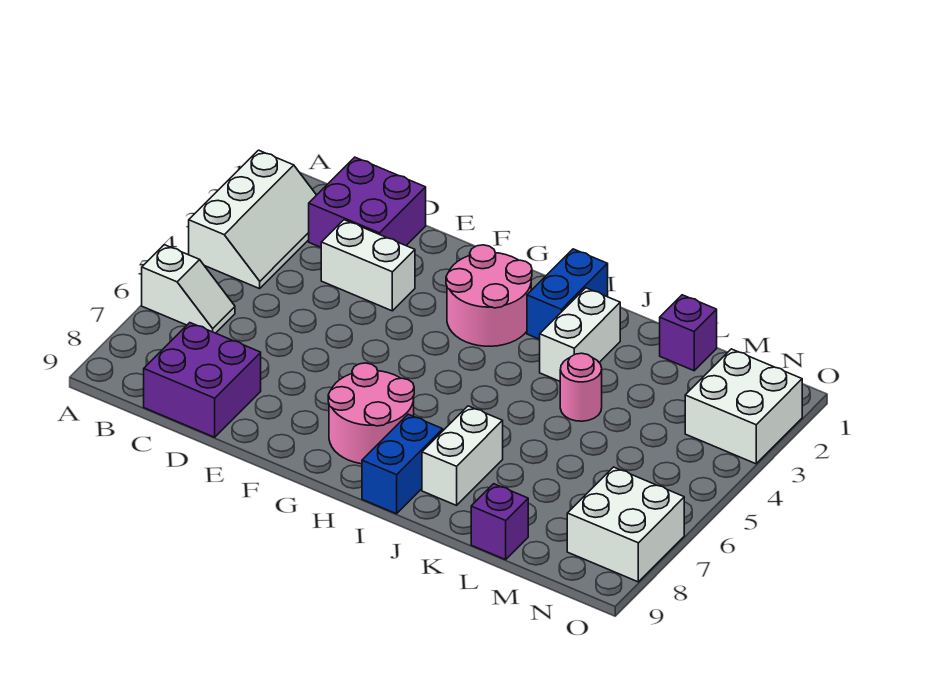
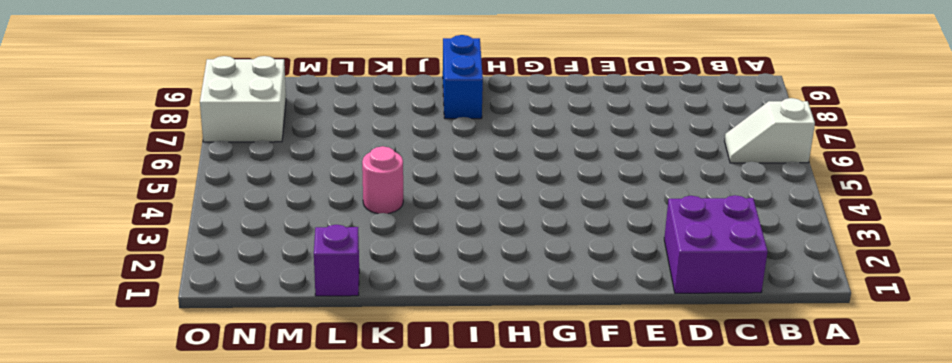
none -> white 2x3 slope [189,150,316,289]
none -> purple 2x2 brick [144,323,261,437]
none -> white 1x2 brick [321,220,415,311]

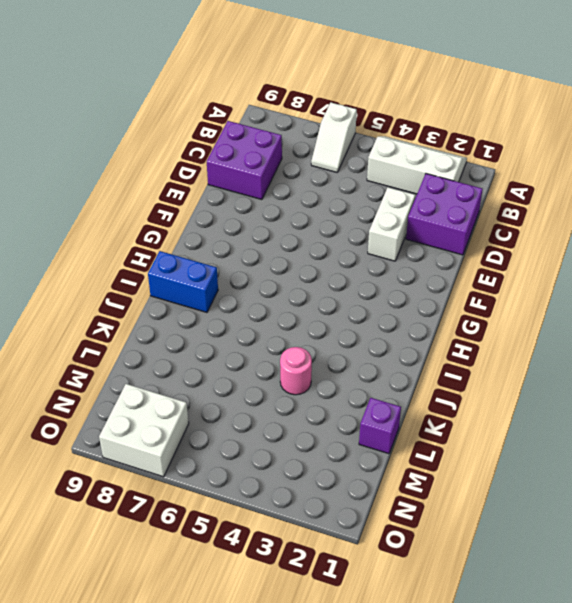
white 2x3 slope [367,136,467,194] -> white 2x3 slope turned to [189,150,316,289]
none -> pink 2x2 round brick [446,245,532,346]
none -> pink 2x2 round brick [328,363,414,464]
none -> blue 1x2 brick [527,249,608,339]

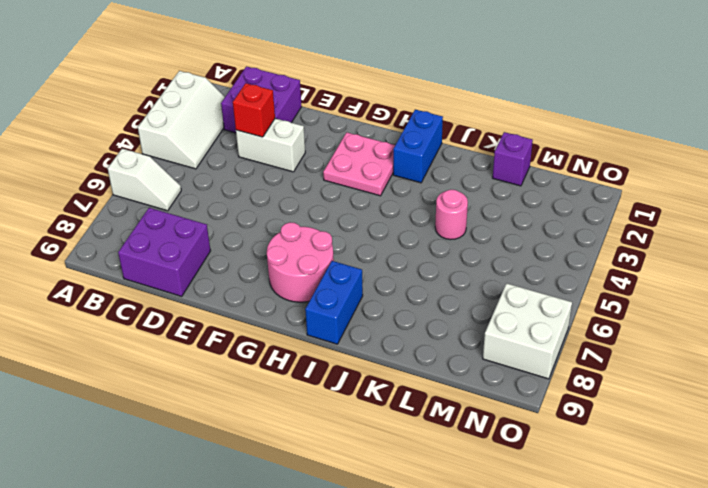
red 1x1 brick [233,83,275,137] -> none
pink 2x2 plate [323,132,395,196] -> pink 2x2 round brick [446,245,532,346]
none -> white 1x2 brick [540,288,621,381]
none -> white 1x2 brick [422,406,503,505]
none -> purple 1x1 brick [471,484,528,560]

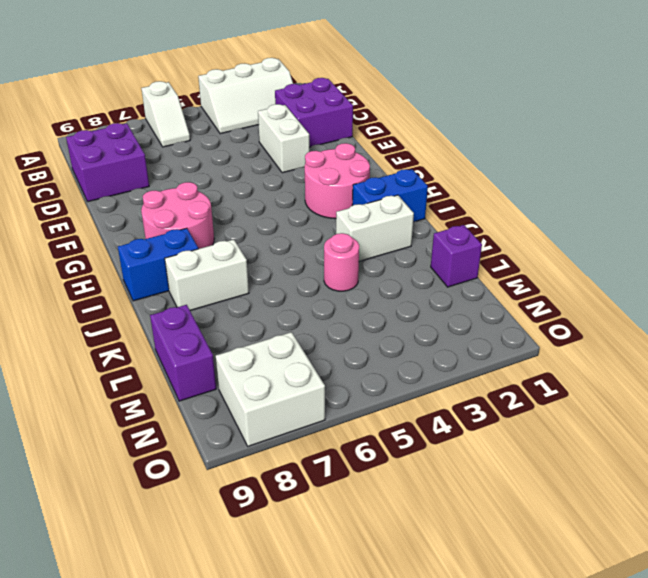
purple 1x2 brick [150,305,216,401] -> purple 1x1 brick [471,484,528,560]
none -> white 2x2 brick [685,349,802,464]

